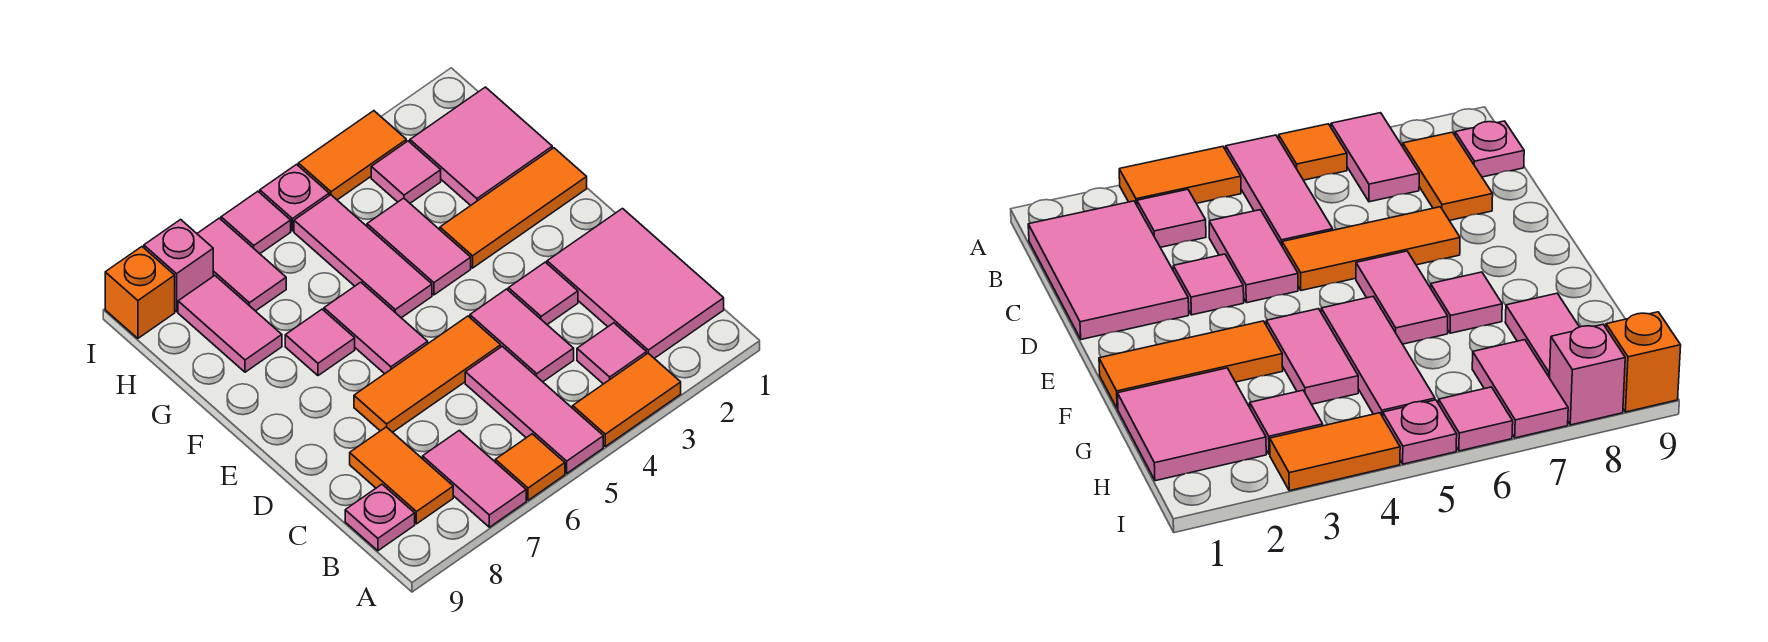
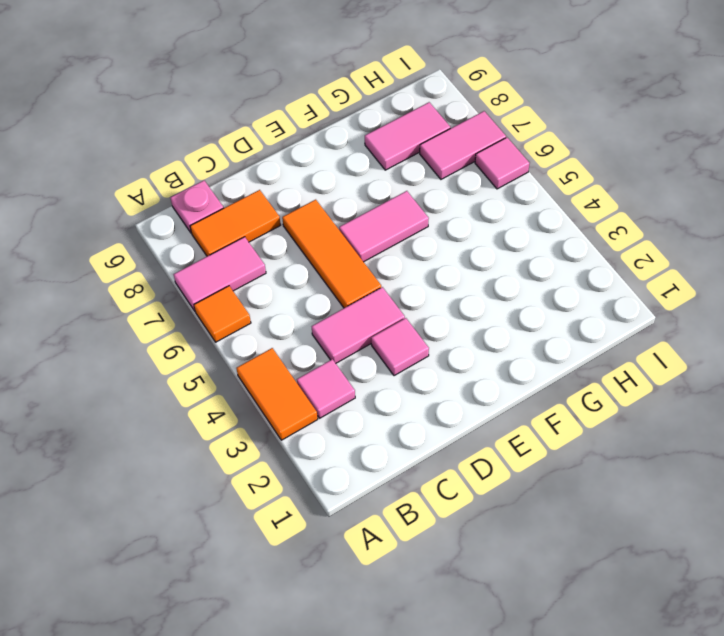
none -> pink 1x3 tile [465,346,603,473]
none -> pink 2x3 tile [547,209,724,358]
none -> orange 1x3 tile [440,148,587,268]

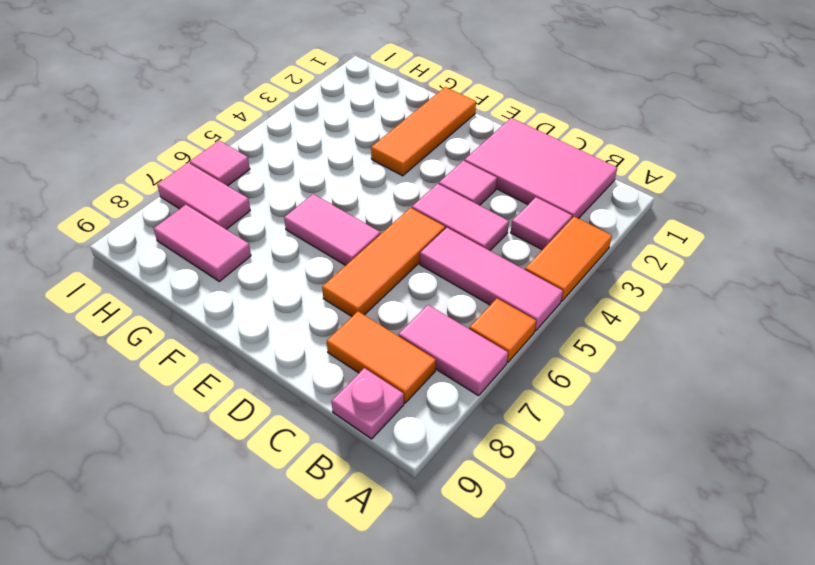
none -> pink 1x2 tile [367,198,471,295]
none -> pink 1x3 tile [294,195,432,318]
none -> pink 1x1 tile [285,309,355,376]

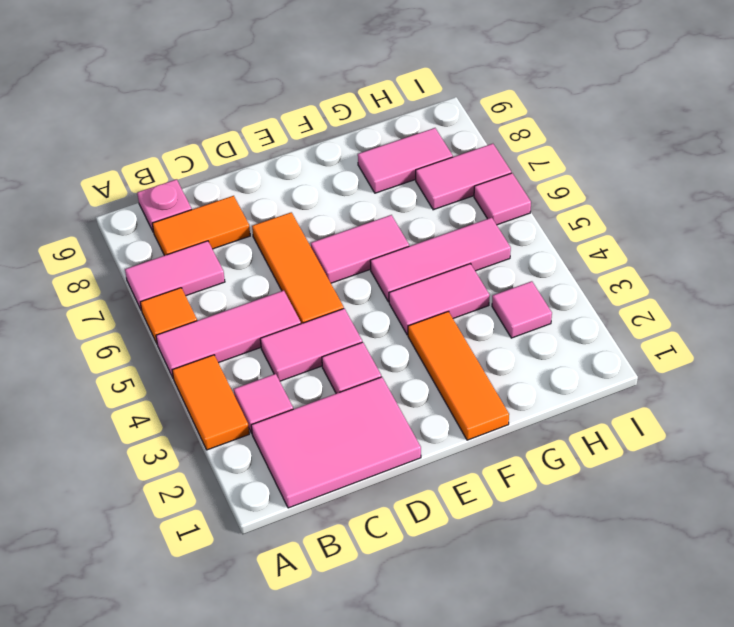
none -> pink 1x1 tile [285,309,355,376]
none -> pink 2x2 tile [410,87,552,205]
none -> orange 1x2 tile [298,111,406,200]

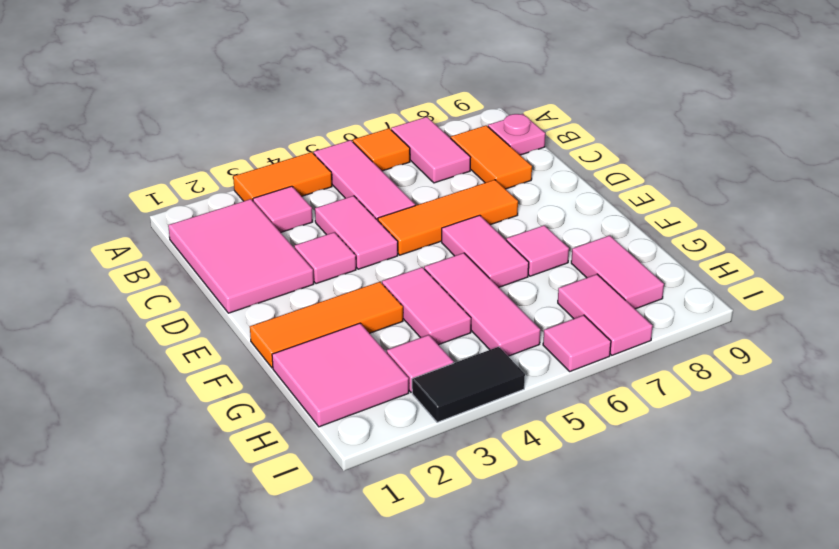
black 1x2 tile [412,347,525,422] -> orange 1x2 tile [298,111,406,200]
none -> pink 1x1 plate [260,164,329,231]
none -> pink 1x1 brick [144,220,213,312]
none -> orange 1x1 brick [105,247,175,338]

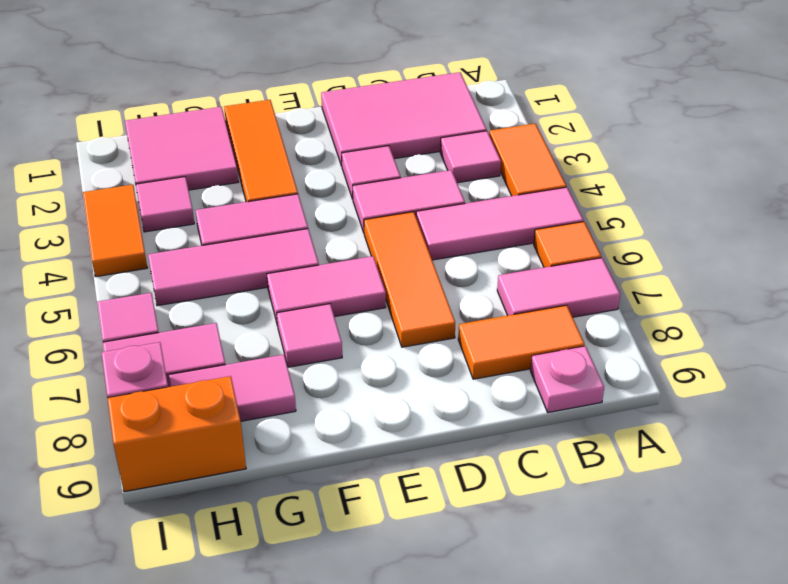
orange 1x2 brick [107,376,246,492] -> orange 1x1 brick [105,247,175,338]
none -> pink 1x1 plate [260,164,329,231]

